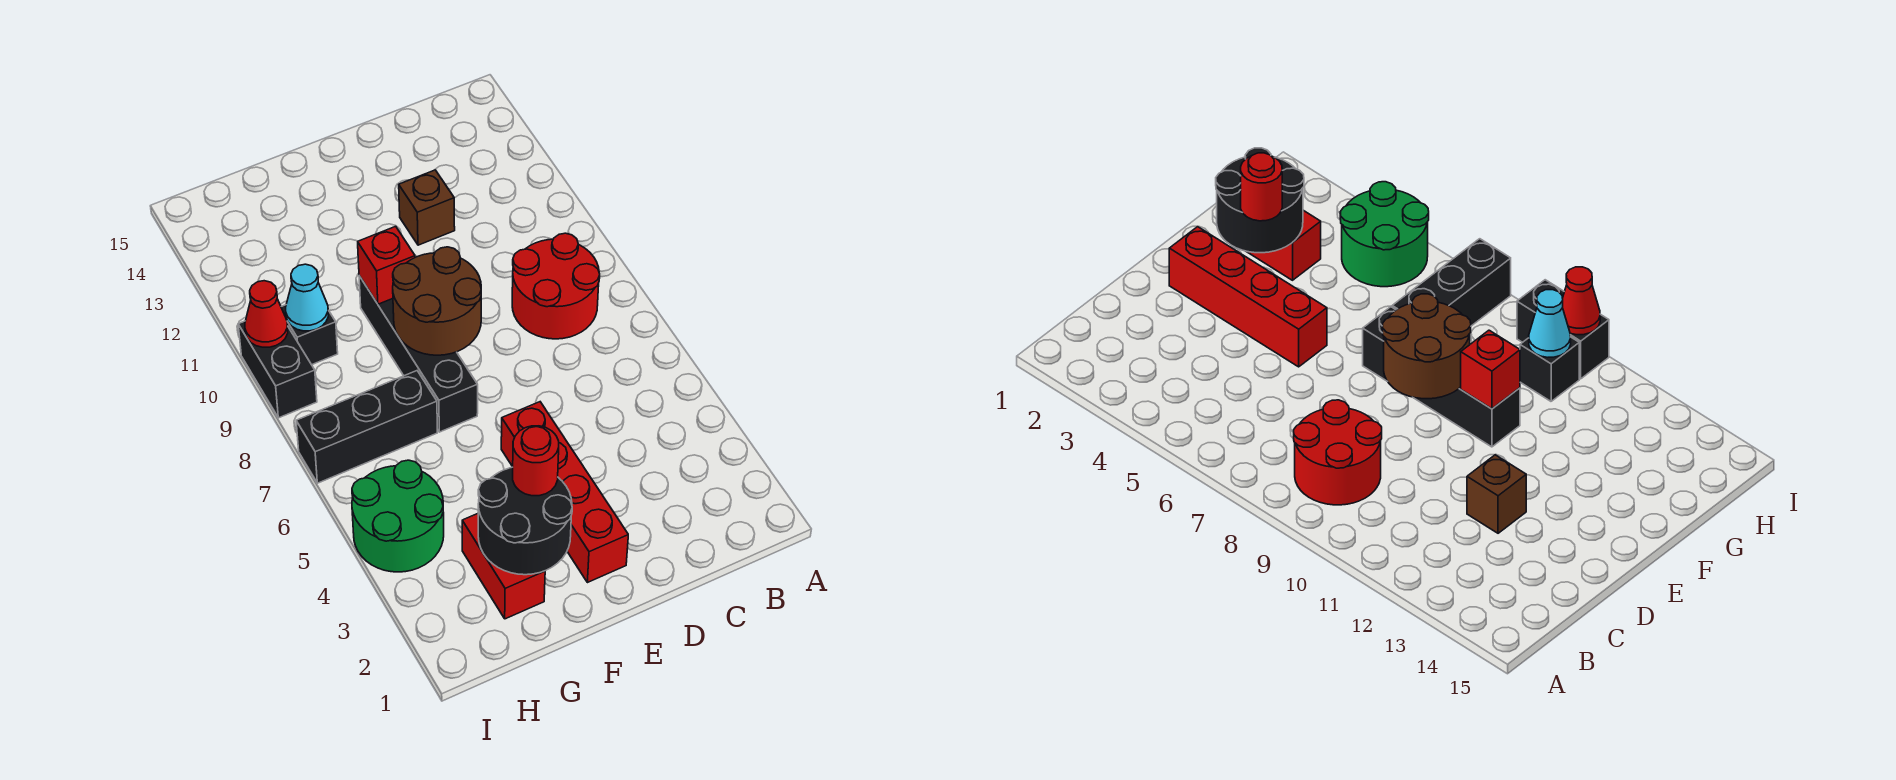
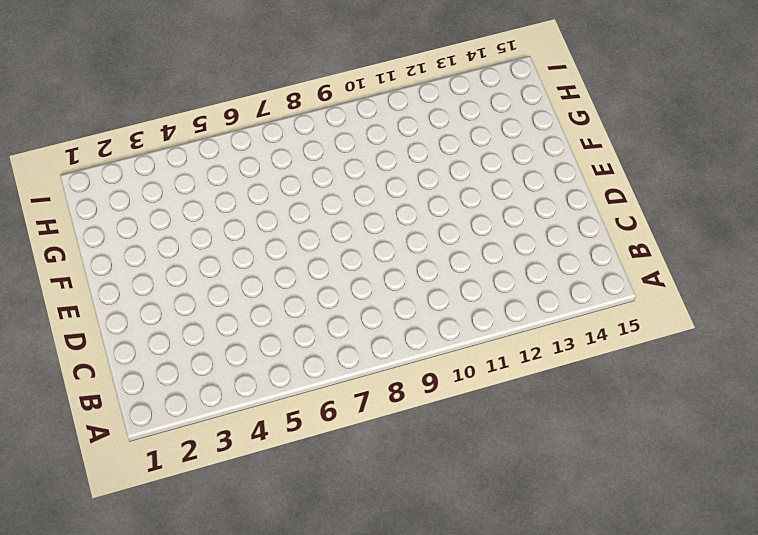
none -> red 2x2 round brick [512,233,600,339]
none -> brown 1x1 brick [399,170,455,245]
none -> red 1x4 brick [501,402,628,583]

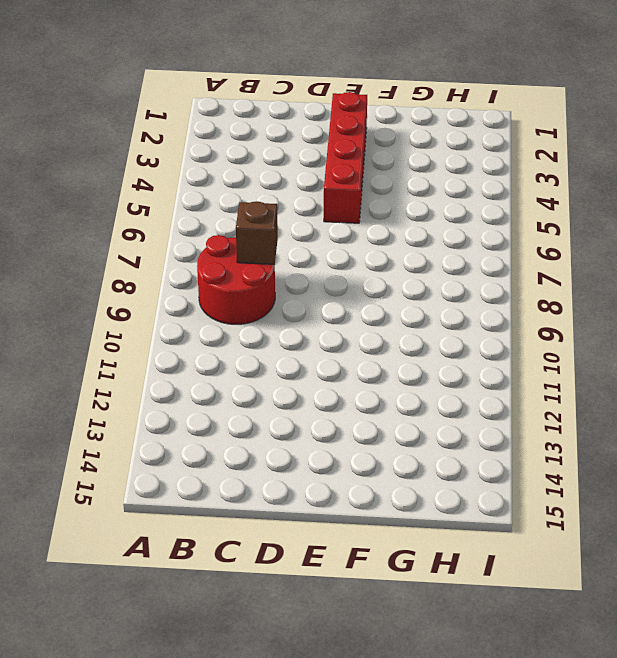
brown 1x1 brick [236,201,278,264] -> brown 1x1 brick moved to [399,170,455,245]
none -> black 1x4 brick [359,276,478,432]
none -> red 1x2 brick [462,514,545,619]
none -> black 1x3 brick [296,371,437,483]

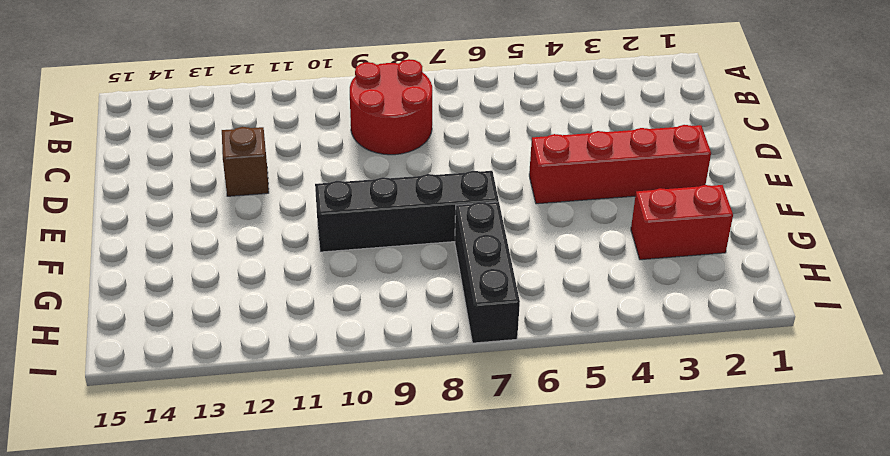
none -> green 2x2 round brick [352,460,444,572]
none -> black 1x1 brick [281,305,338,365]
none -> black 1x2 brick [238,321,317,418]

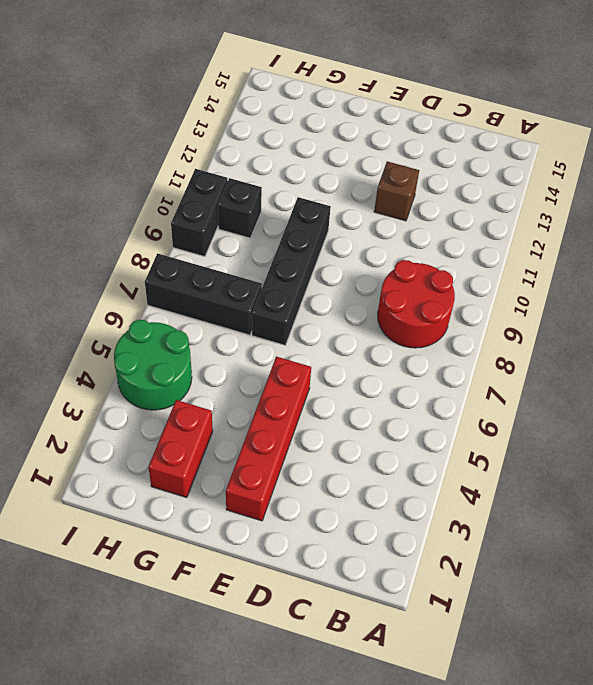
none -> brown 2x2 round brick [393,247,481,355]
none -> black 2x2 round brick [478,467,572,575]
none -> red 1x1 brick [358,226,415,304]

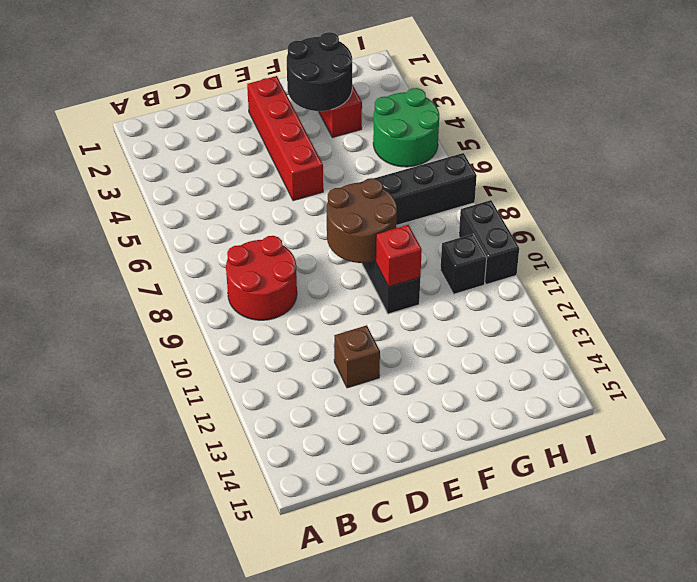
none -> cyan 1x1 cone [286,264,328,331]
none -> red 1x1 cone [245,281,288,347]
none -> red 1x1 round brick [513,426,559,496]

